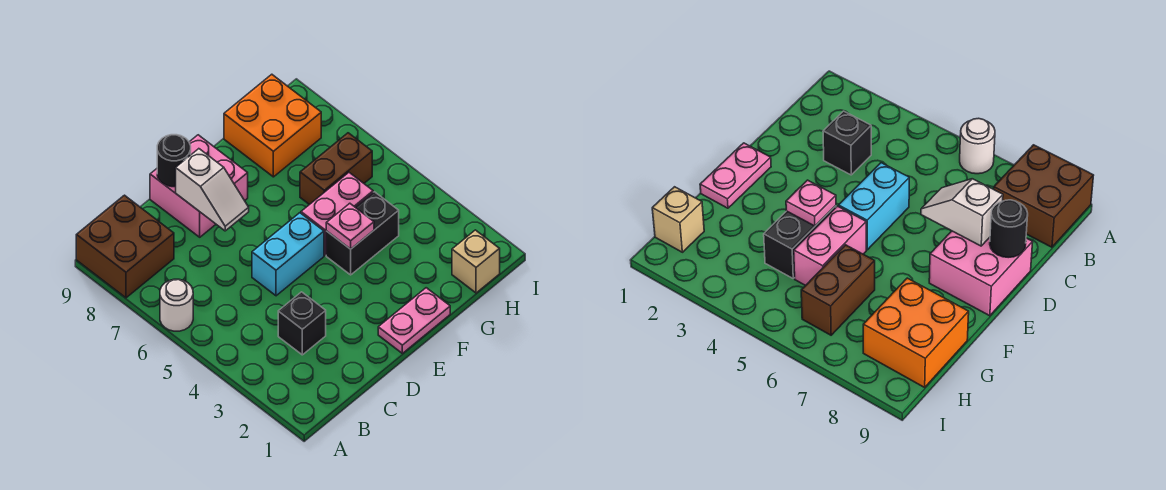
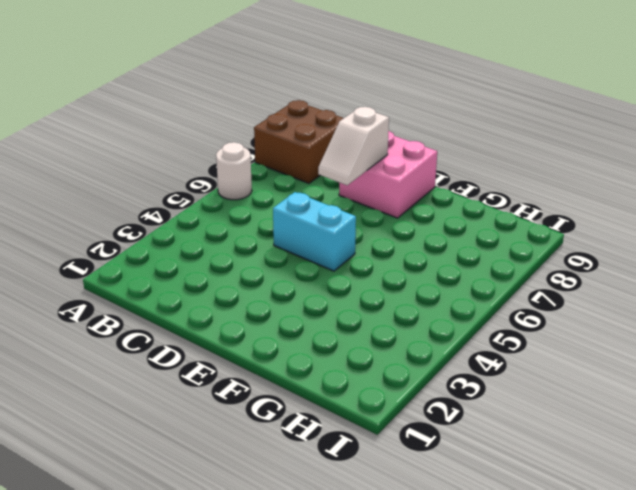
none -> black 1x1 brick [278,292,326,355]
none -> pink 1x2 plate [378,288,450,353]
none -> black 1x2 brick [326,192,399,275]

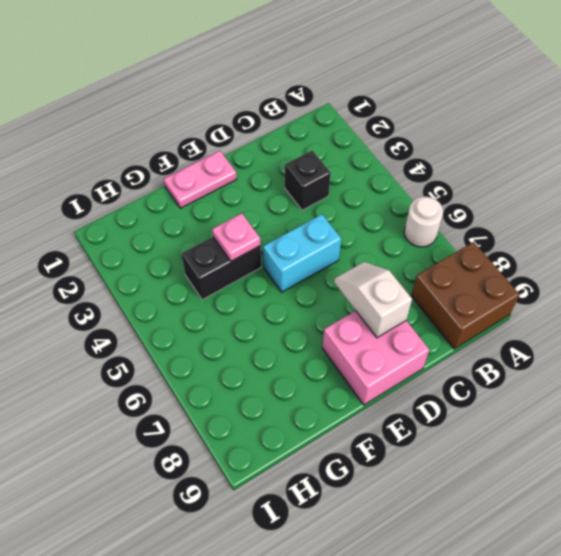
none -> pink 1x2 brick [301,173,373,255]
none -> brown 1x2 brick [300,133,372,205]
none -> orange 2x2 brick [224,74,321,177]

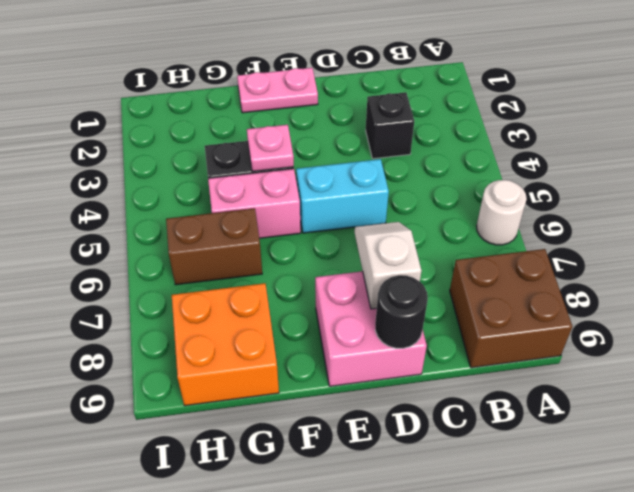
none -> tan 1x1 brick [452,230,500,293]

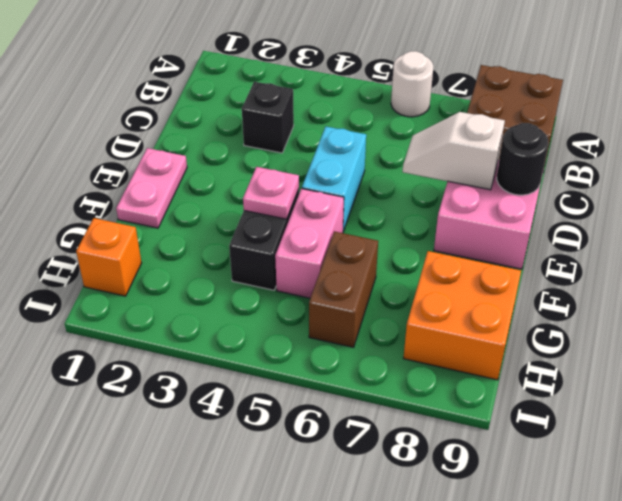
orange 1x1 brick [76,218,141,296] -> tan 1x1 brick [452,230,500,293]

